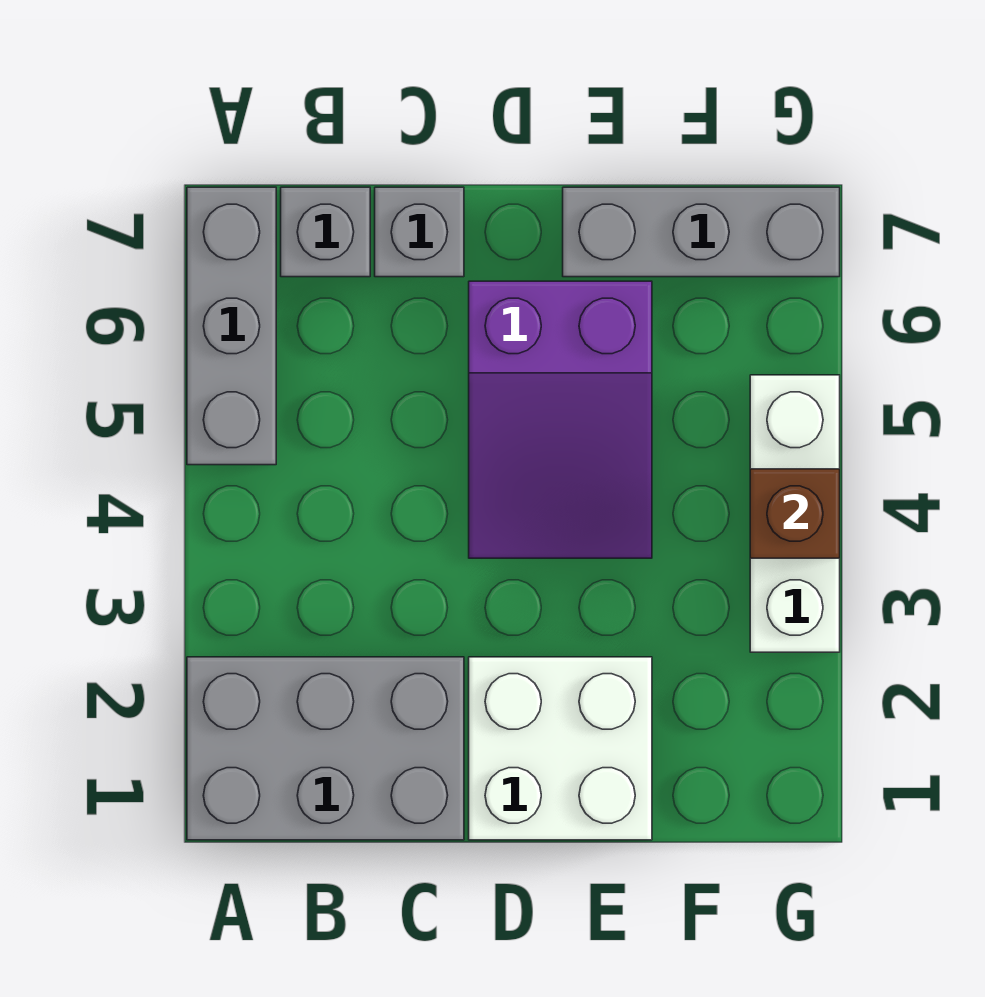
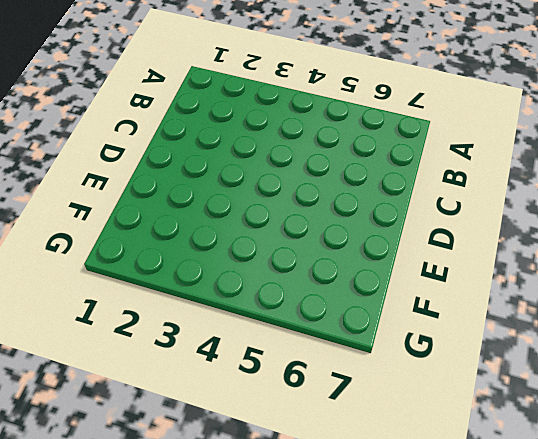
none -> grey 2x3 brick [187,657,464,840]
none -> grey 1x3 brick [187,187,276,465]

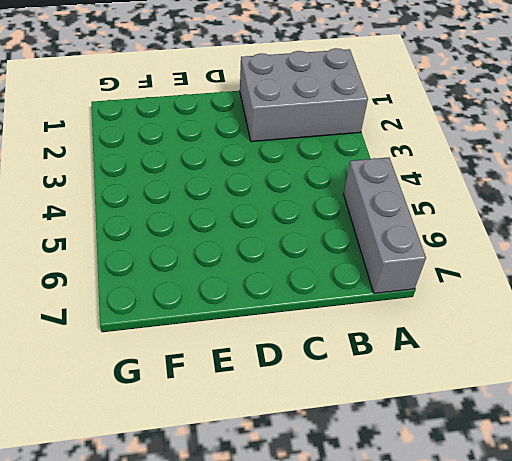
none -> grey 1x1 brick [281,187,370,277]
none -> grey 1x1 brick [375,187,464,277]

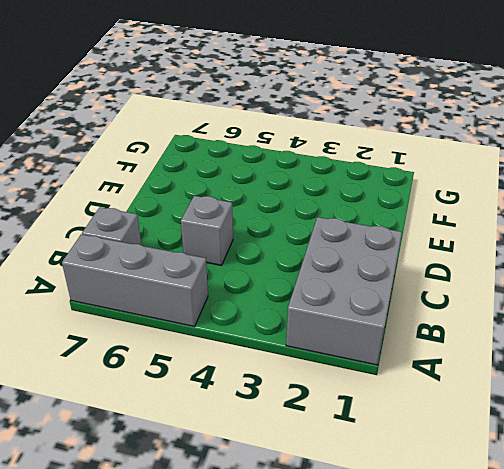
grey 1x1 brick [181,196,233,265] -> grey 1x1 brick moved to [375,187,464,277]
none -> white 2x2 brick [469,657,652,840]
none -> purple 2x3 slope [469,281,652,558]

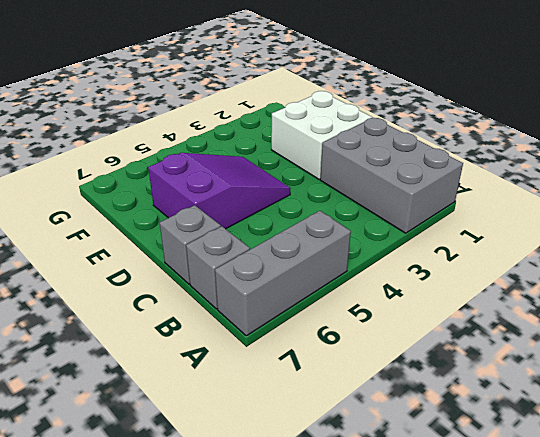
none -> grey 1x3 brick [563,187,840,277]
none -> white 1x3 brick [750,375,840,652]

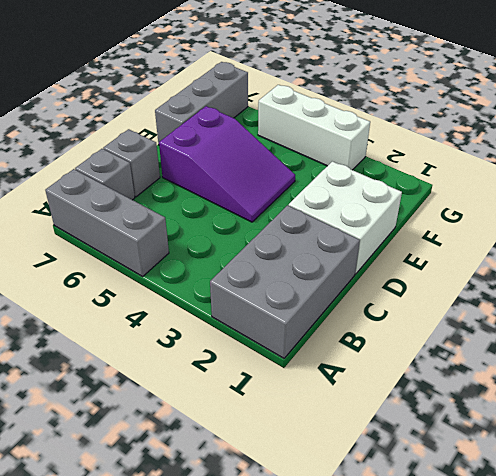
none -> brown 1x1 brick [750,469,840,558]

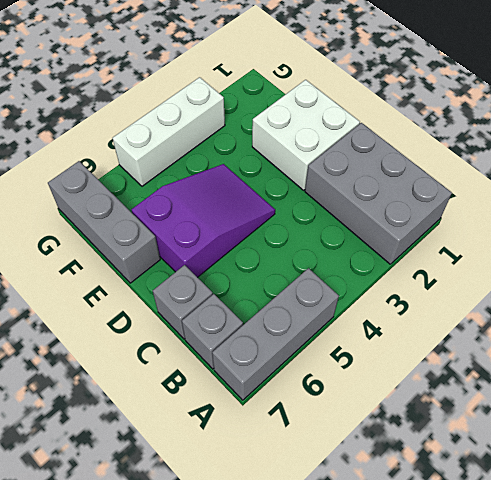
none -> brown 1x1 brick [750,469,840,558]

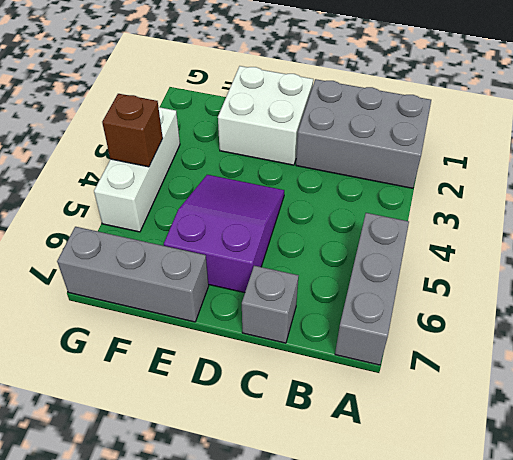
none -> grey 1x1 brick [281,187,370,277]

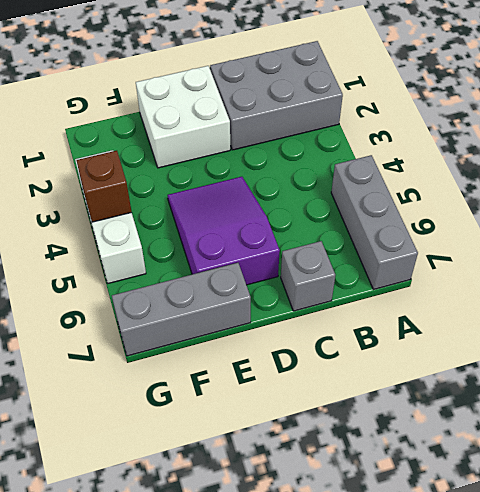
none -> grey 1x1 brick [281,187,370,277]

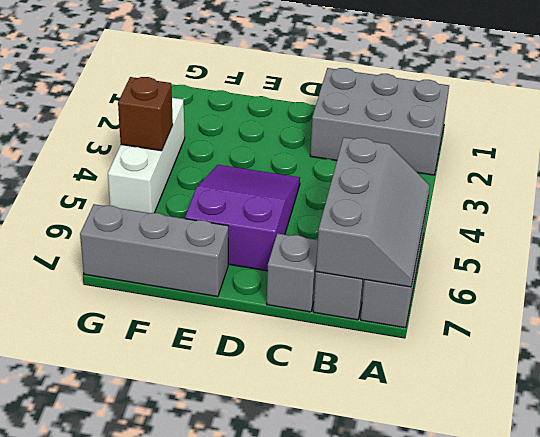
grey 2x3 slope [316,137,430,287] -> none
none -> white 2x2 brick [469,657,652,840]

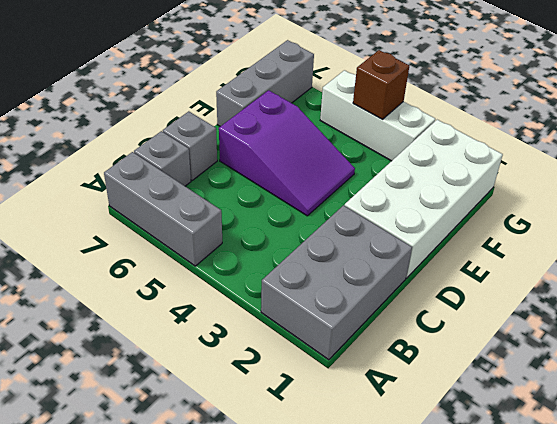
white 2x4 brick [345,120,503,278] -> white 2x2 brick [469,657,652,840]

